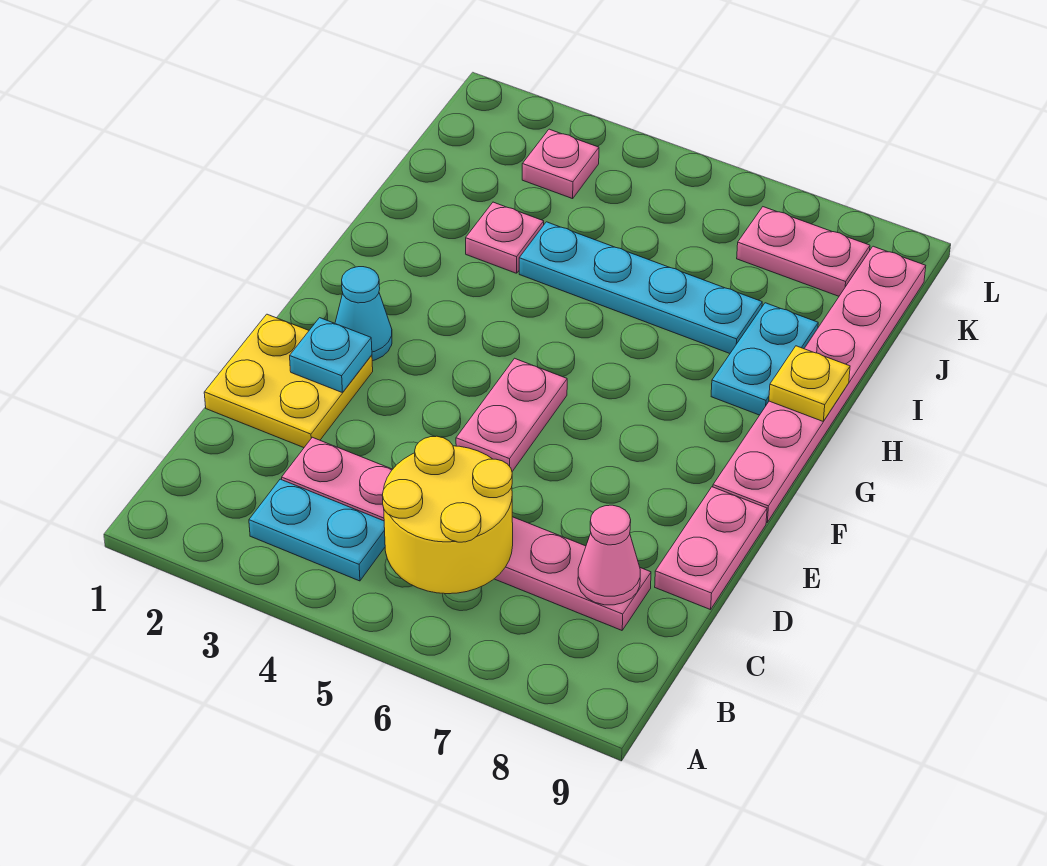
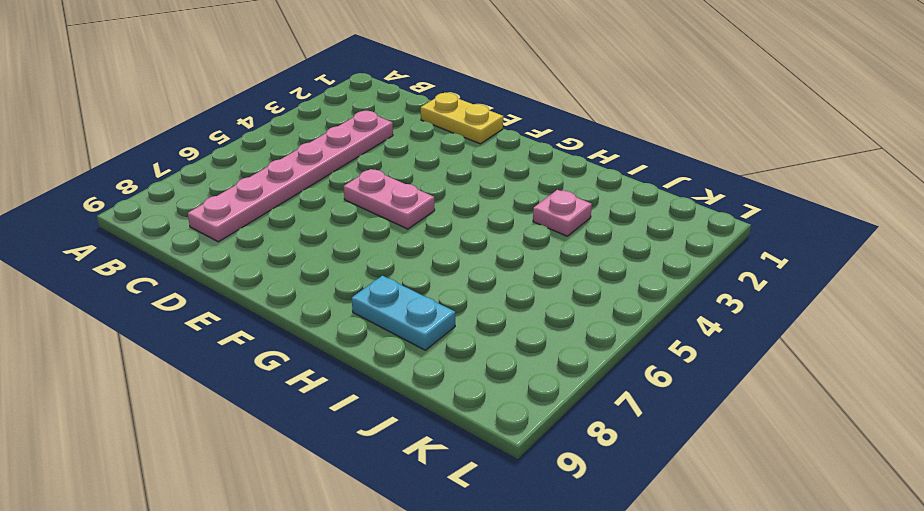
yellow 1x2 plate [421,93,503,144] -> yellow 2x2 plate [204,314,373,448]
none -> cyan 1x2 plate [249,479,385,581]
none -> pink 1x2 plate [655,487,767,610]
none -> cyan 1x1 cone [335,267,392,361]

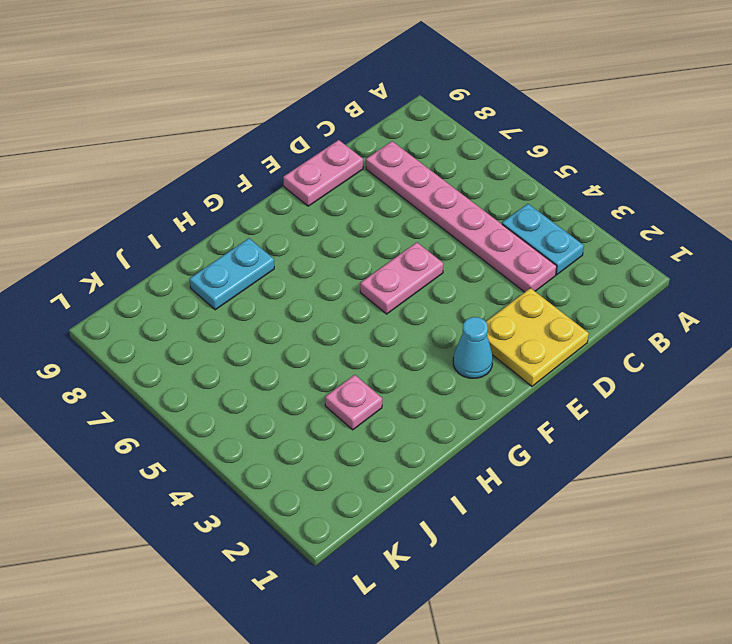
none -> pink 1x6 plate [713,246,926,522]
none -> cyan 1x4 plate [519,222,762,353]
none -> pink 1x1 plate [522,129,599,199]

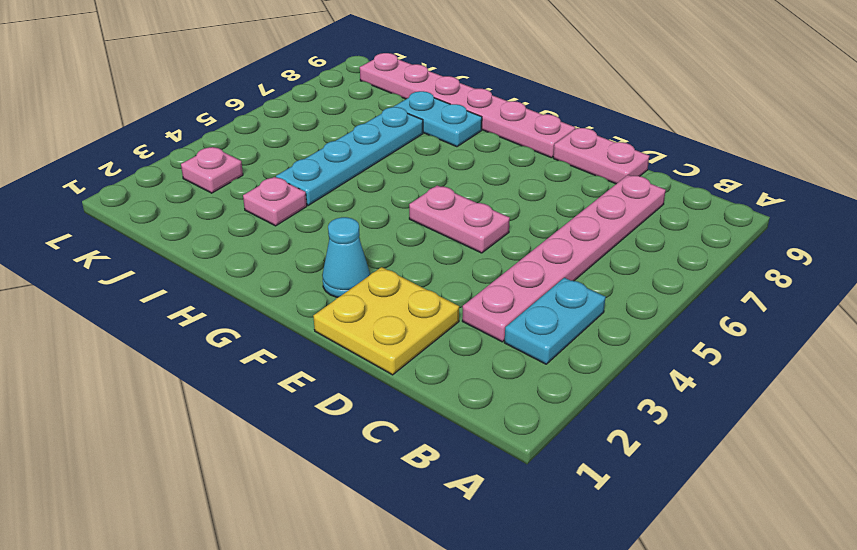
none -> pink 1x2 plate [737,207,870,296]
none -> yellow 2x2 round brick [382,436,513,594]
none -> pink 1x1 cone [578,505,640,605]

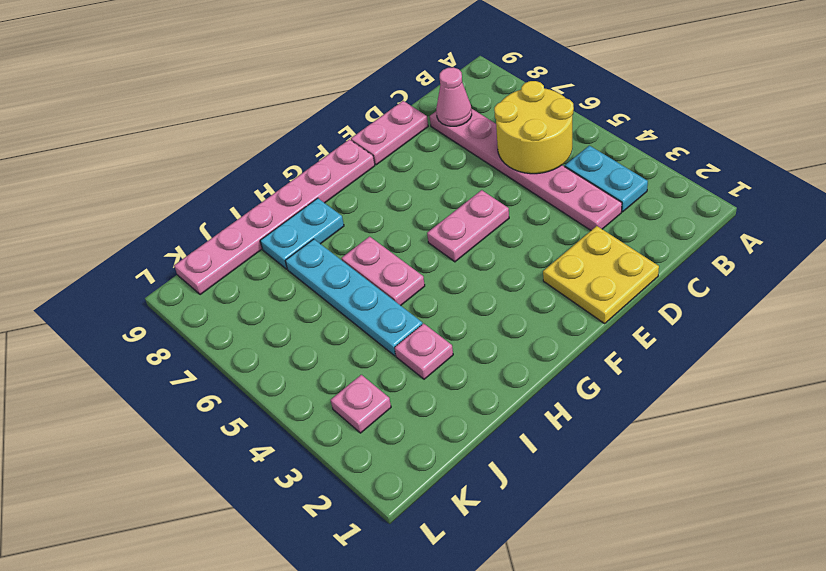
pink 1x2 plate [342,237,425,305] -> pink 1x2 plate moved to [737,207,870,296]
none -> cyan 1x1 cone [335,267,392,361]
none -> cyan 1x1 plate [290,318,372,393]
none -> yellow 1x1 plate [769,346,850,421]

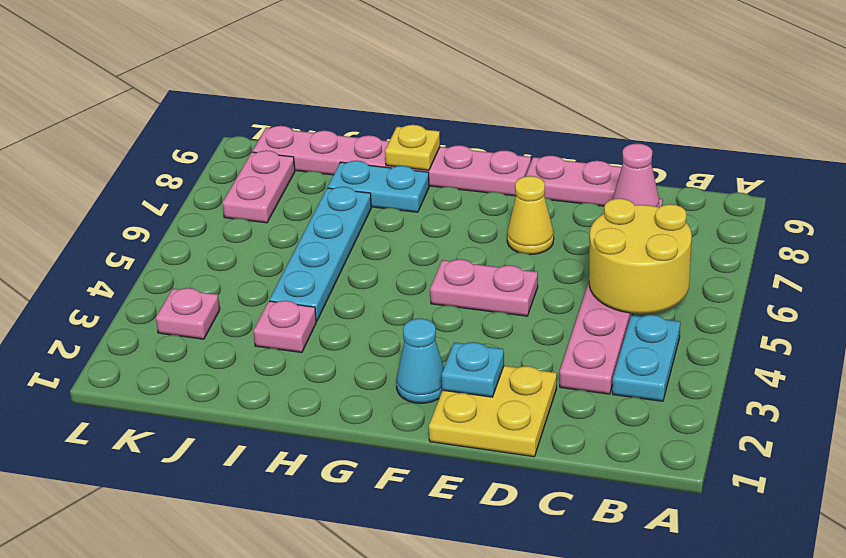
yellow 1x1 cone [507,176,554,254] -> none

